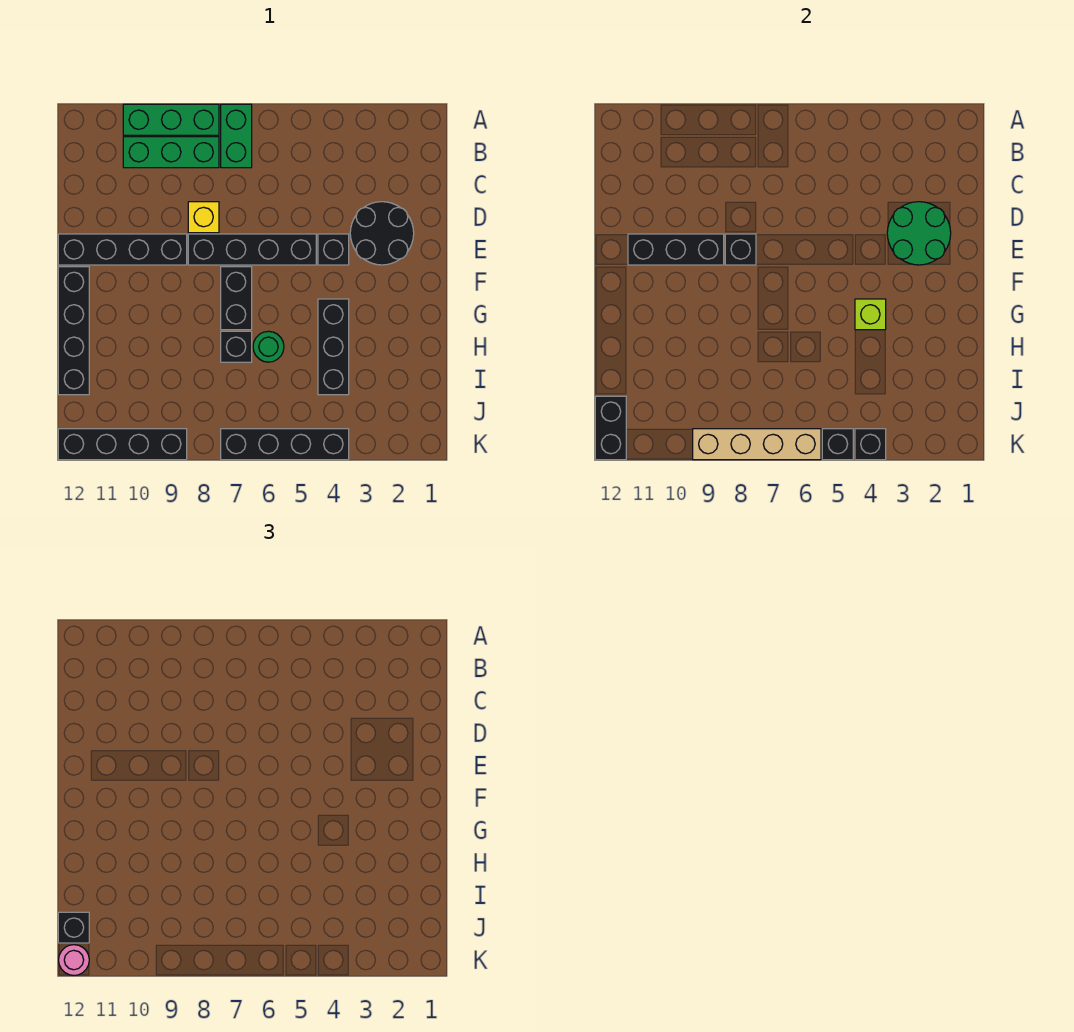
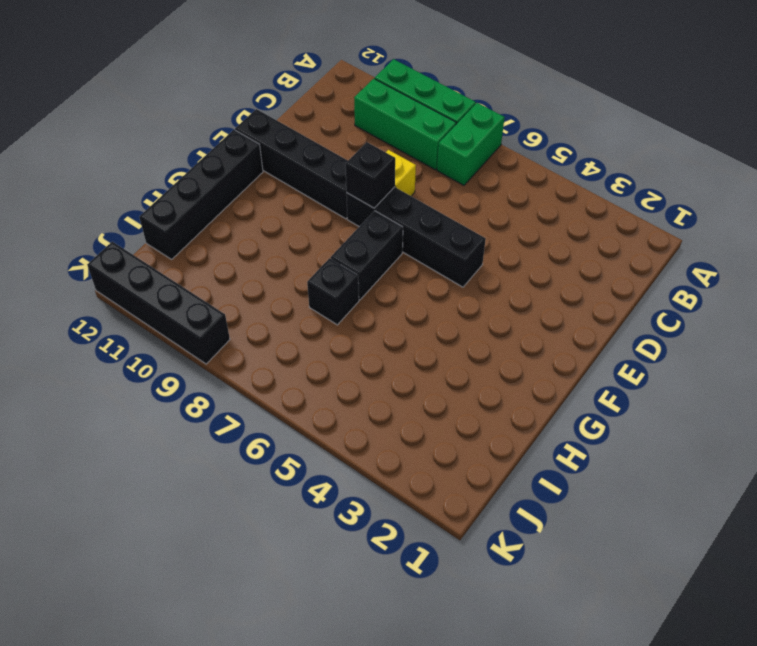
none -> black 2x2 round brick [350,202,414,265]
none -> black 1x1 brick [318,234,349,265]
none -> black 1x3 brick [318,299,349,395]

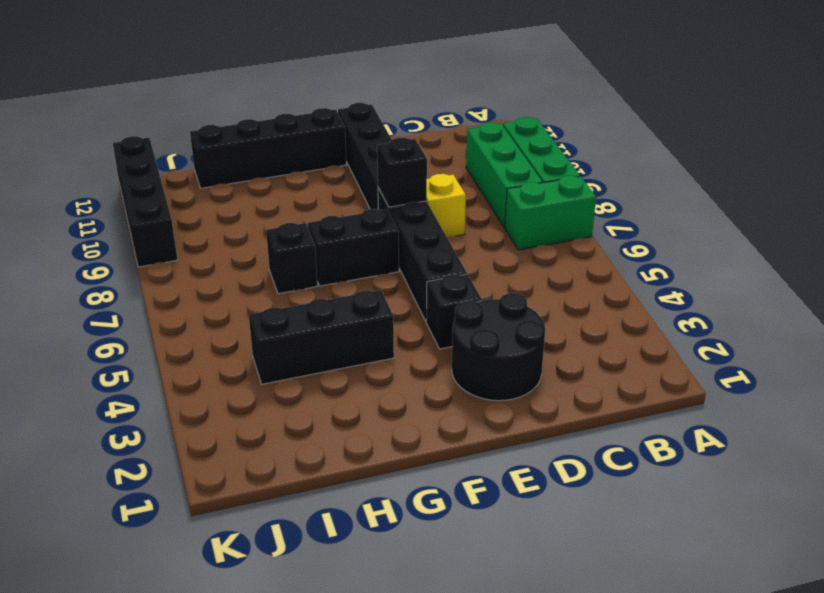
none -> green 1x1 round brick [253,331,284,362]
none -> black 1x4 brick [221,429,349,460]
none -> green 2x2 round brick [887,202,951,265]

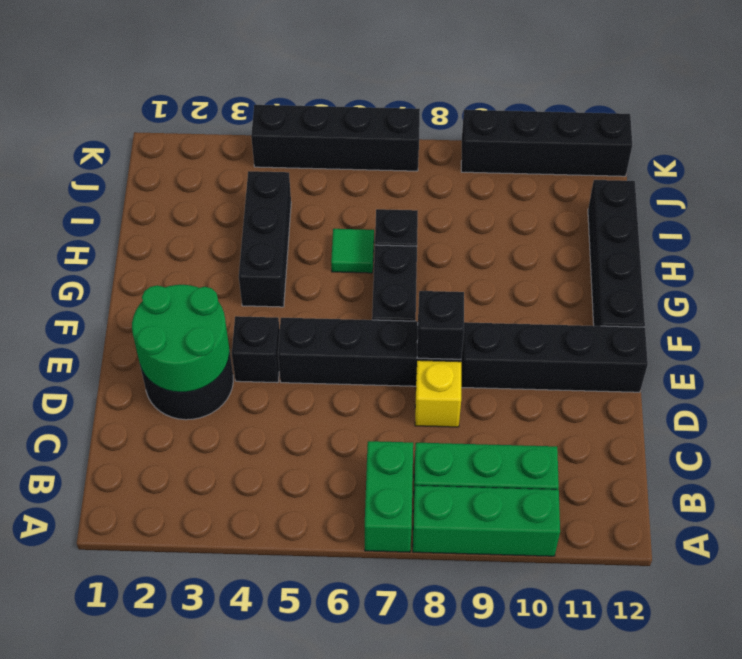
green 1x1 tile [331,229,374,273] -> green 1x1 round brick [253,331,284,362]
none -> black 1x3 brick [628,234,724,265]
none -> lime 1x1 brick [855,299,886,330]
none -> black 1x2 brick [595,396,626,460]

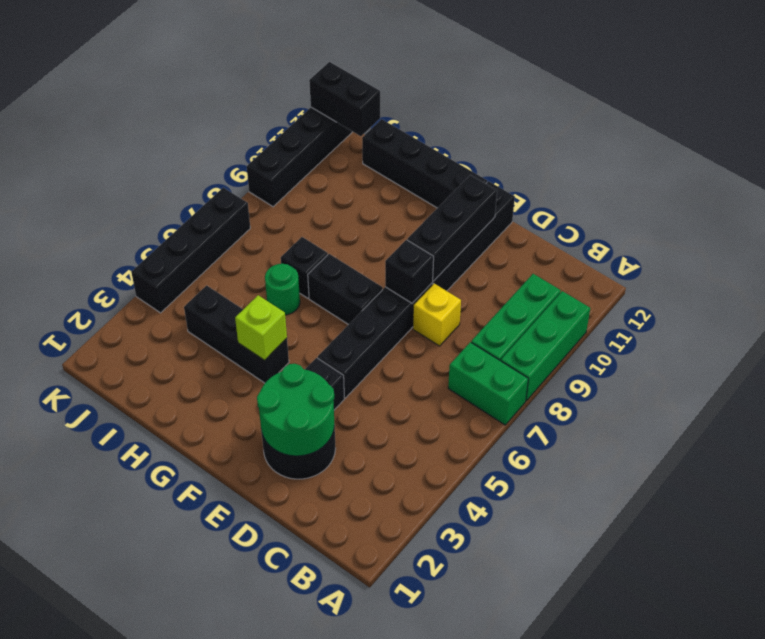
none -> black 1x1 brick [855,429,886,460]
none -> black 1x1 brick [822,429,853,460]
none -> tan 1x4 brick [693,429,821,460]

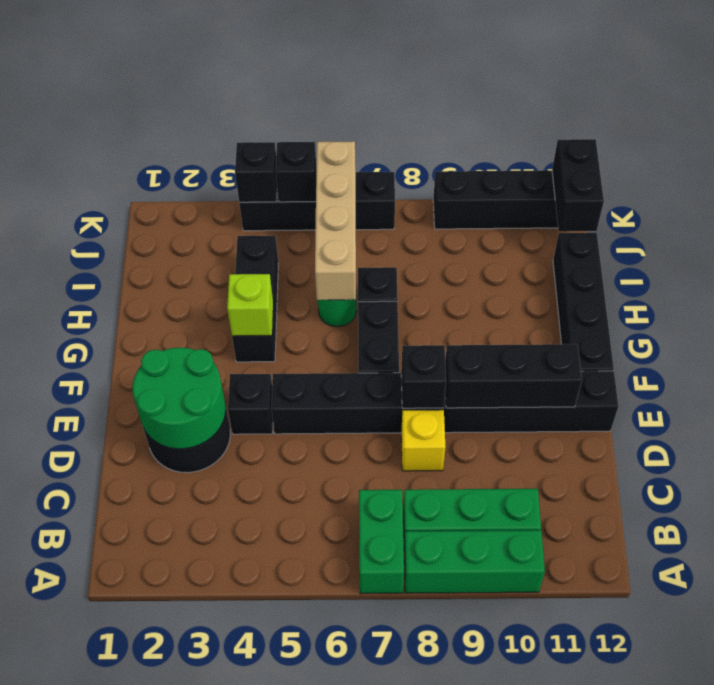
tan 1x4 brick [315,141,356,300] -> tan 1x4 brick turned to [693,429,821,460]
none -> black 1x1 brick [58,912,89,943]
none -> pink 1x1 round brick [59,945,89,975]

